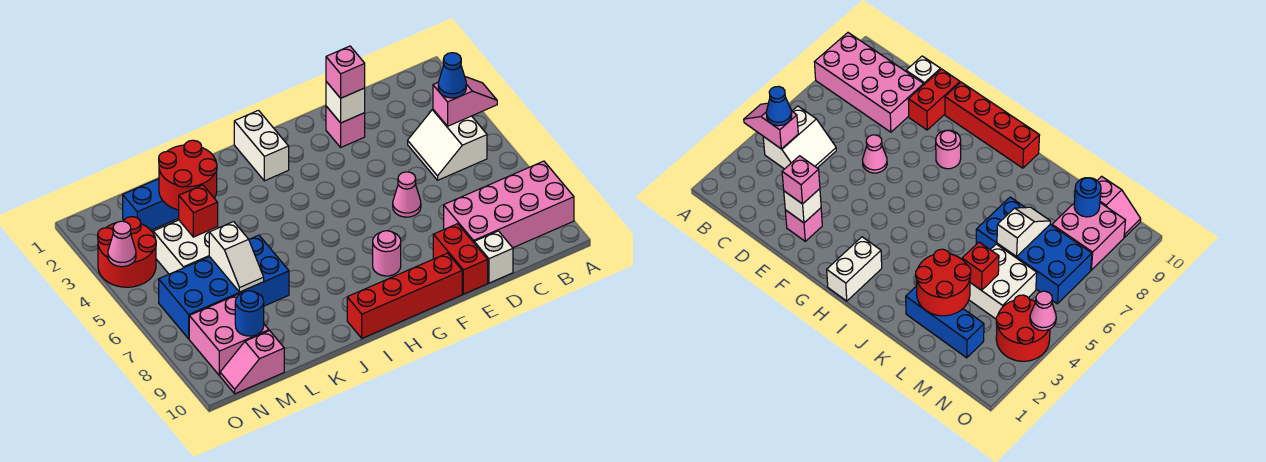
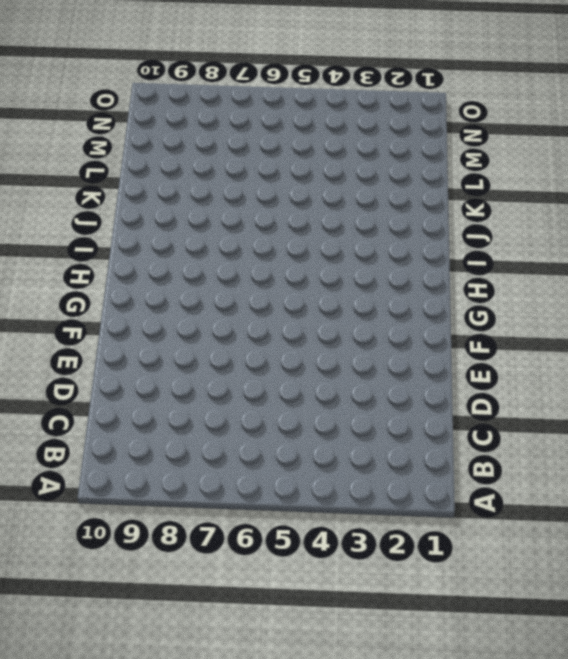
none -> pink 2x4 brick [444,161,574,248]
none -> white 2x2 slope [408,109,487,180]
none -> white 1x1 brick [474,231,513,283]

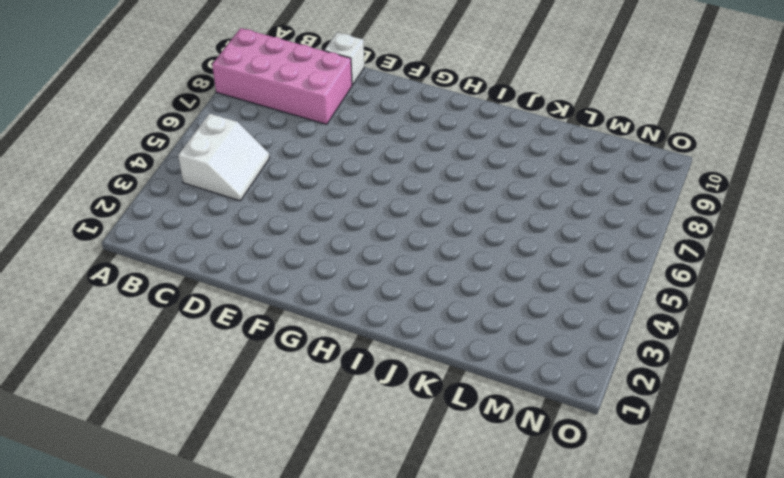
none -> pink 1x1 brick [326,106,365,147]
none -> pink 1x1 cone [393,172,421,217]
none -> red 1x2 brick [433,224,488,294]

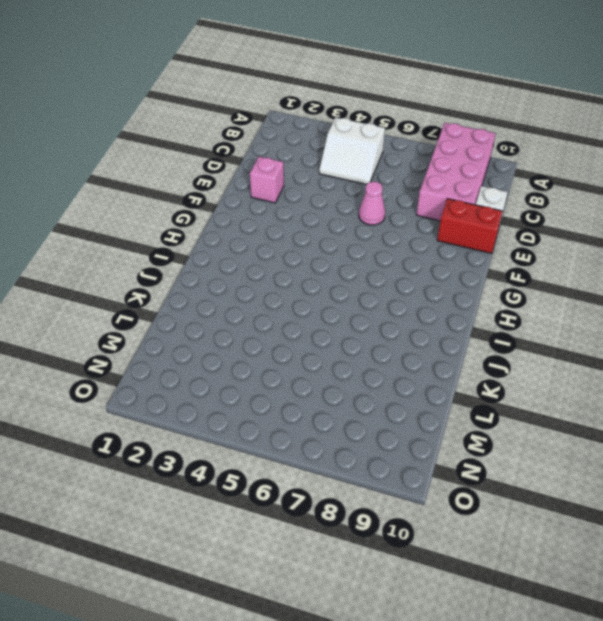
none -> red 1x4 brick [347,253,462,338]
none -> pink 1x1 round brick [373,231,401,276]
none -> white 1x2 brick [234,110,289,181]

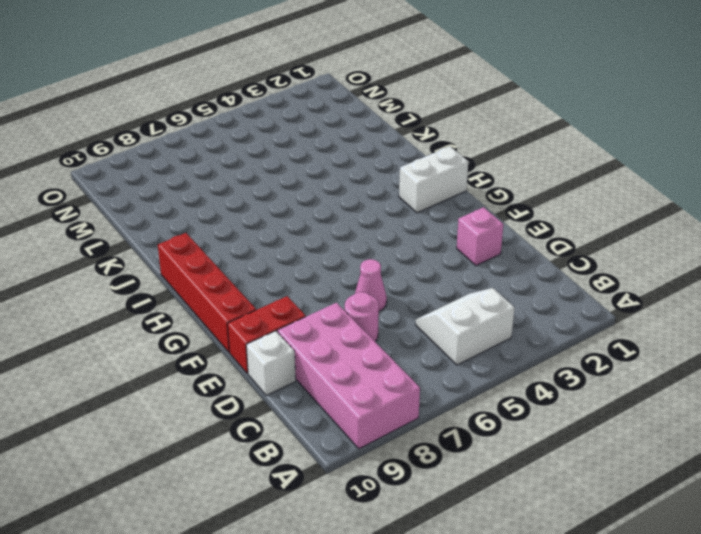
pink 1x1 round brick [345,292,379,342] -> pink 1x1 round brick moved to [373,231,401,276]
none -> blue 1x3 brick [123,179,179,230]
none -> blue 2x4 brick [159,235,289,339]
none -> white 2x2 brick [153,220,218,274]

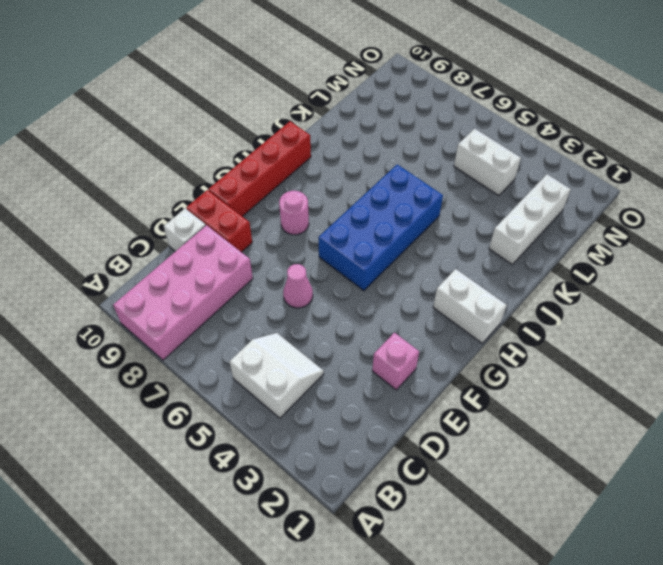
blue 2x4 brick [318,164,443,291] -> blue 2x4 brick moved to [159,235,289,339]
white 1x3 brick [489,174,571,264] -> blue 1x3 brick [123,179,179,230]
white 1x2 brick [454,129,521,196] -> white 2x2 brick [153,220,218,274]
none -> pink 2x2 brick [189,294,269,376]
none -> pink 1x2 slope [220,331,284,394]
none -> red 2x2 round brick [98,217,156,287]

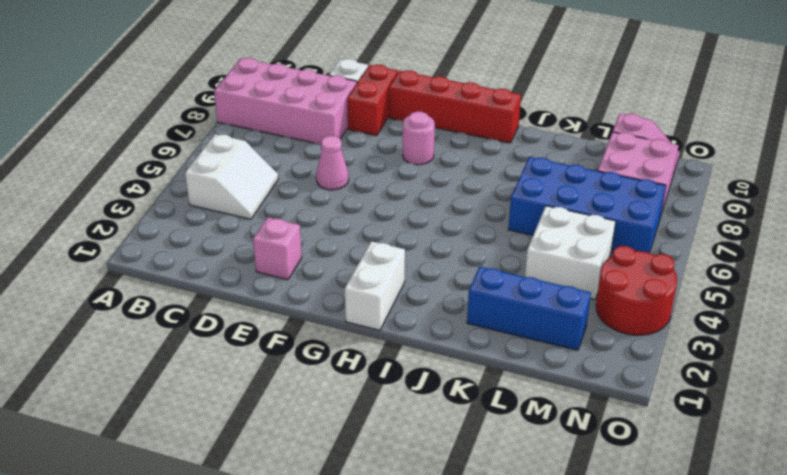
none -> pink 1x2 slope [433,77,497,126]
none -> white 1x1 brick [326,82,365,123]
none -> red 2x2 round brick [159,140,217,210]

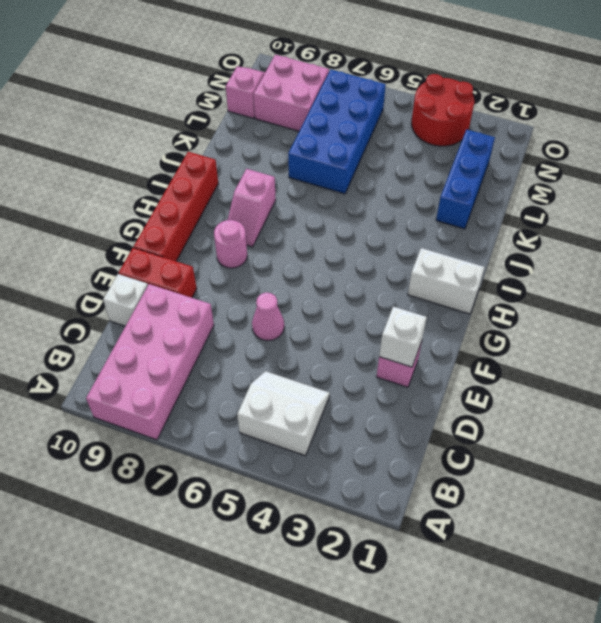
pink 1x2 slope [228,169,276,247] -> pink 1x2 slope moved to [433,77,497,126]
none -> white 2x2 brick [153,220,218,274]
none -> red 2x2 round brick [159,140,217,210]
none -> red 1x1 brick [179,185,218,237]

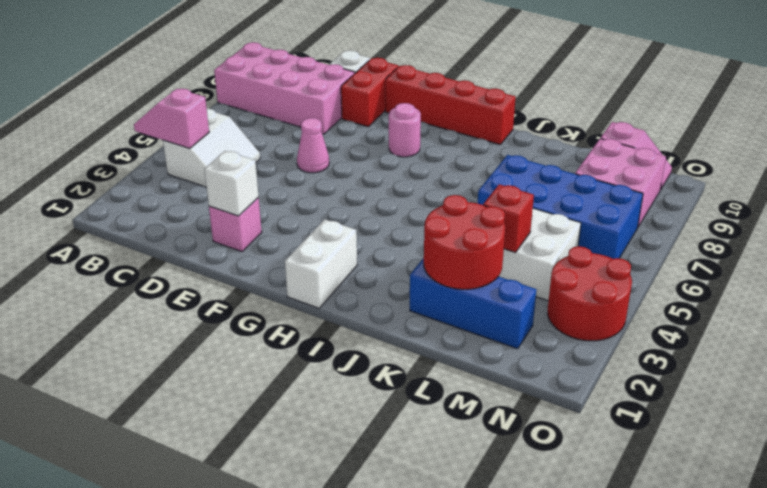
none -> white 1x2 slope [209,222,264,292]
none -> blue 1x1 round brick [235,291,264,336]
none -> pink 1x1 cone [108,221,136,267]

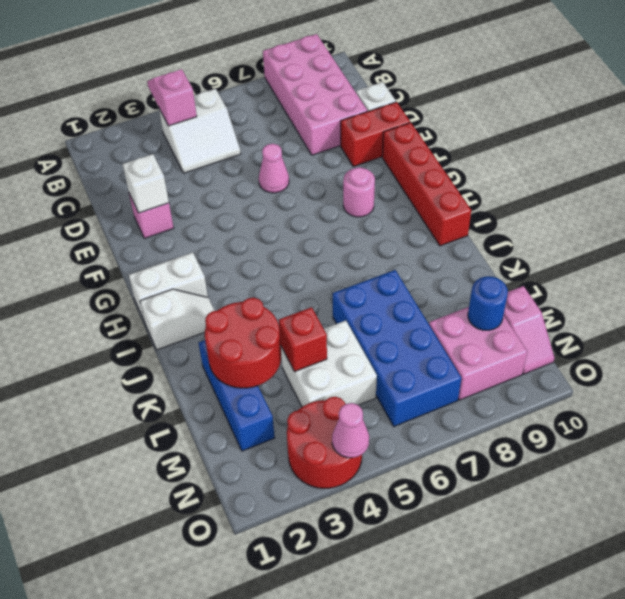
white 1x2 slope [140,289,215,350] -> white 1x2 slope moved to [209,222,264,292]
none -> blue 1x1 cone [438,53,466,98]
none -> pink 1x1 brick [326,46,365,98]

